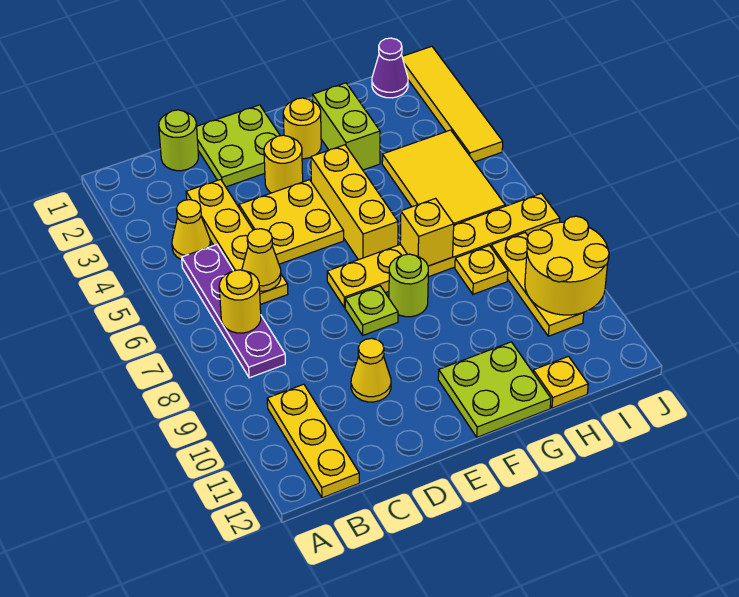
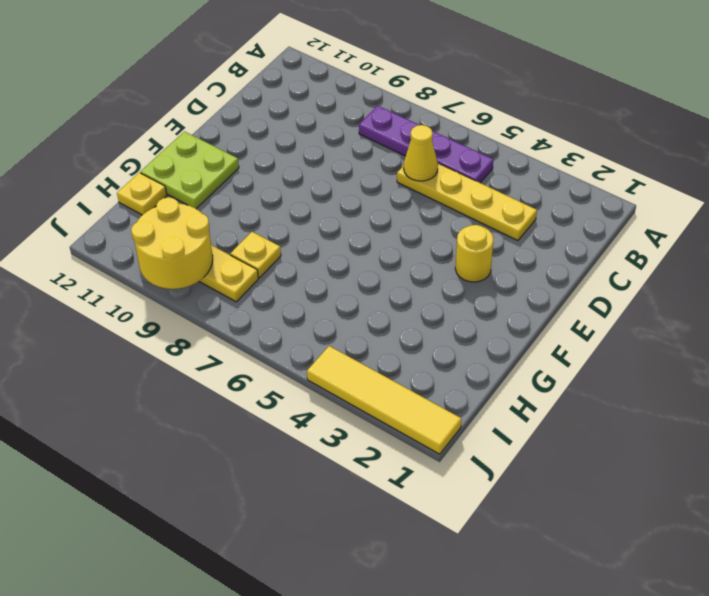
none -> yellow 1x1 cone [172,200,211,260]
none -> yellow 1x3 plate [267,384,359,498]
none -> lime 1x1 round brick [159,110,198,171]

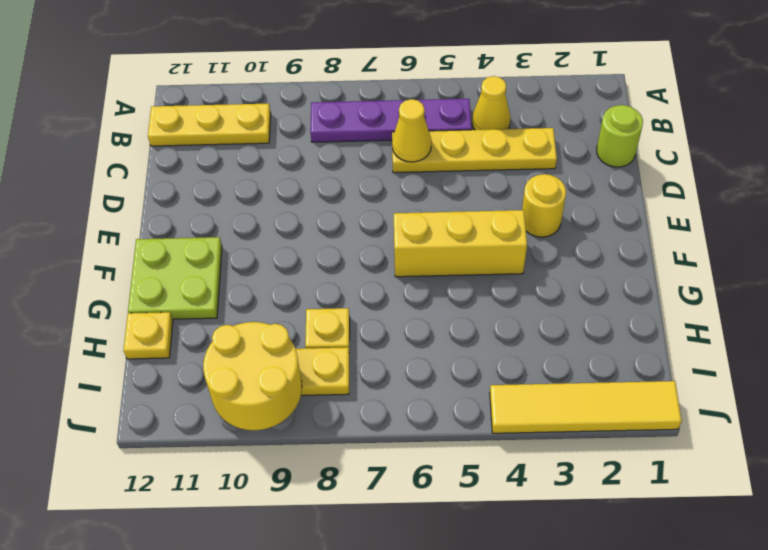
none -> lime 2x2 plate [197,105,280,187]
none -> yellow 2x2 plate [239,180,344,264]
none -> yellow 1x1 cone [351,338,391,402]

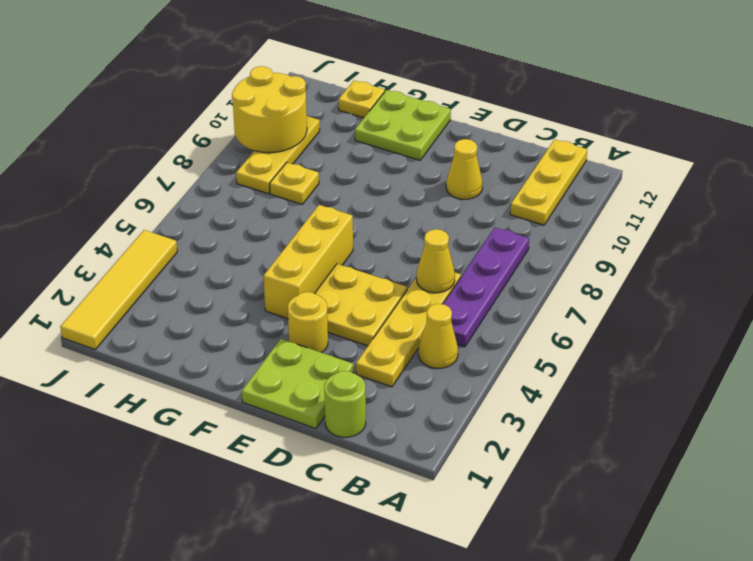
none -> yellow 1x6 plate [327,193,560,308]
none -> lime 1x1 plate [345,286,398,335]
none -> yellow 1x1 round brick [283,98,321,159]

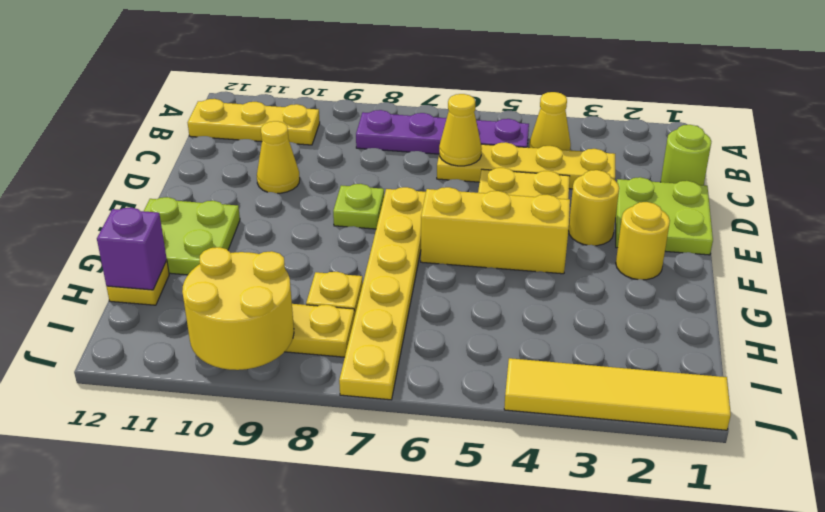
purple 1x1 brick [97,207,167,290] -> none
none -> lime 1x1 round brick [389,254,428,317]
none -> lime 1x2 brick [313,83,380,170]
none -> yellow 2x3 tile [382,130,505,225]

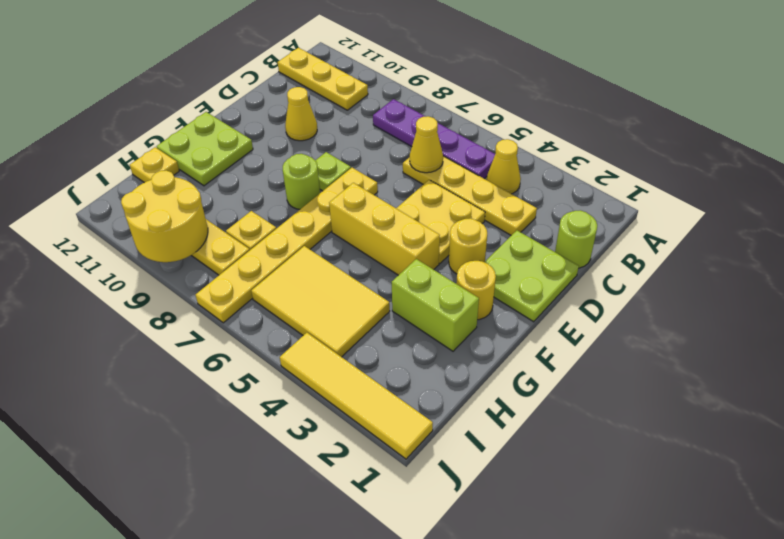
none -> purple 1x1 cone [372,38,408,98]
none -> yellow 1x1 round brick [219,270,261,333]
none -> yellow 1x1 brick [400,198,454,266]

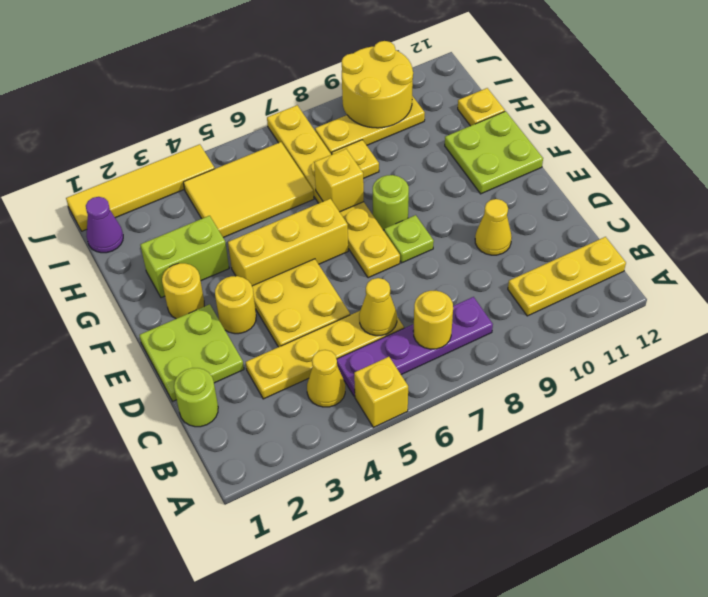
yellow 1x1 brick [354,357,408,427] -> none

